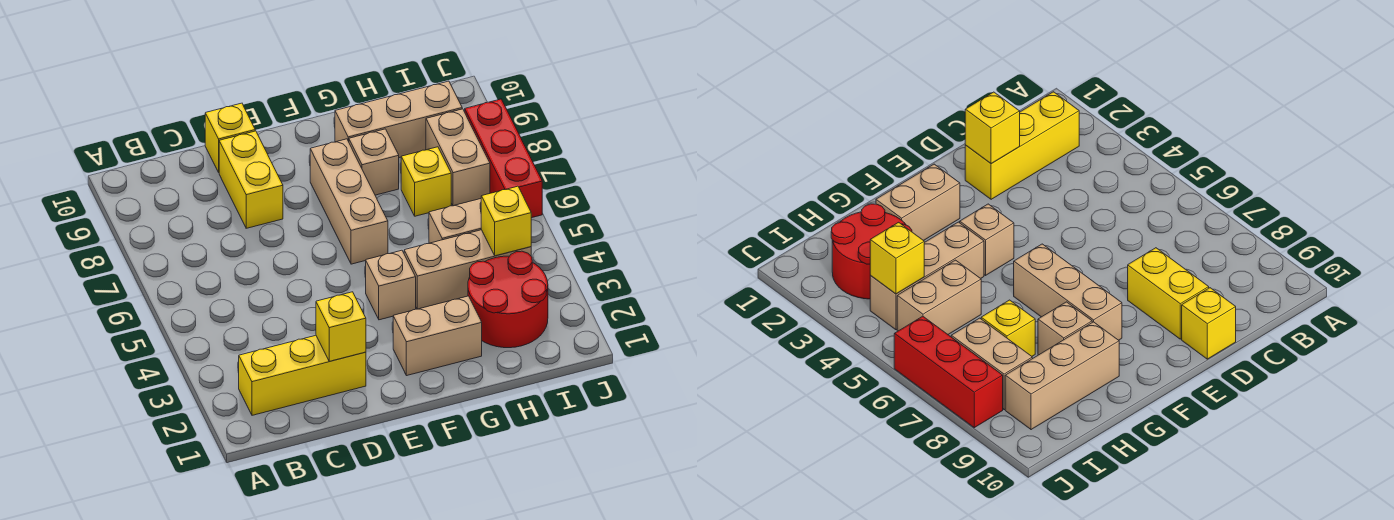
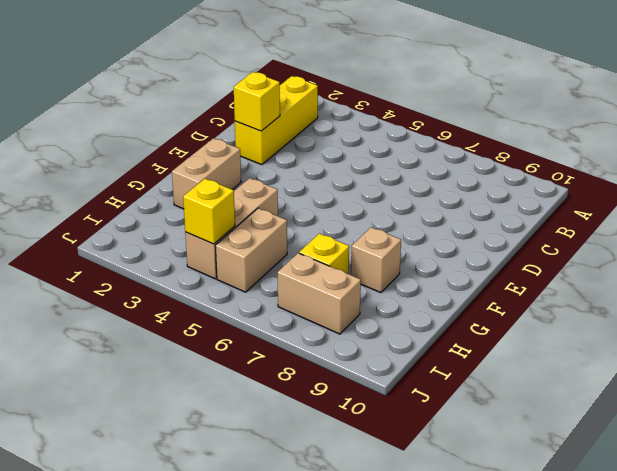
none -> yellow 1x2 brick [219,131,283,228]
none -> yellow 1x1 brick [205,103,255,172]
none -> tan 1x1 brick [366,250,416,320]

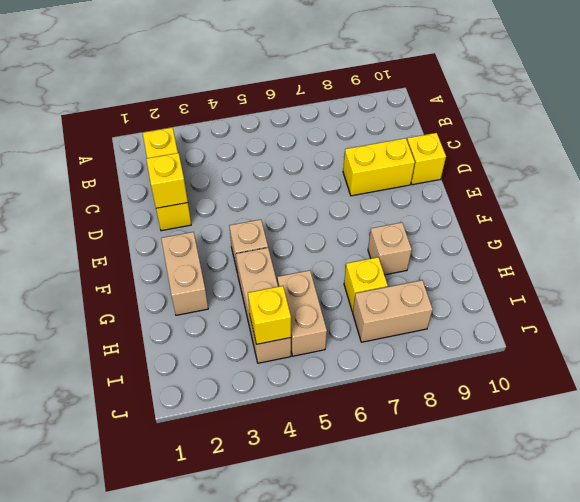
none -> tan 1x3 brick [310,139,388,264]
none -> tan 1x3 brick [335,81,462,158]
none -> red 2x2 round brick [468,251,548,348]

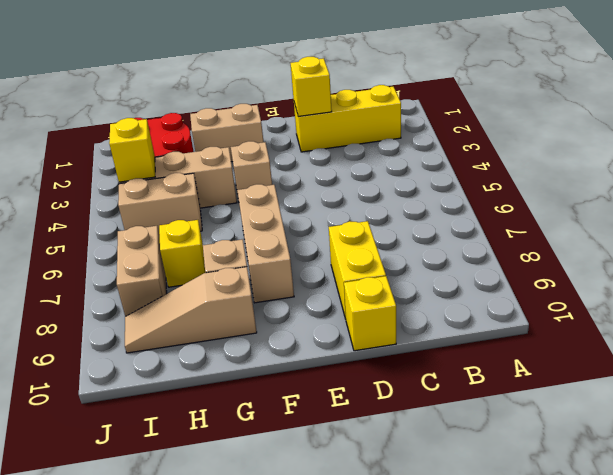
tan 1x3 slope [125,267,257,353] -> tan 1x3 brick [335,81,462,158]
none -> red 1x3 brick [465,99,542,218]

